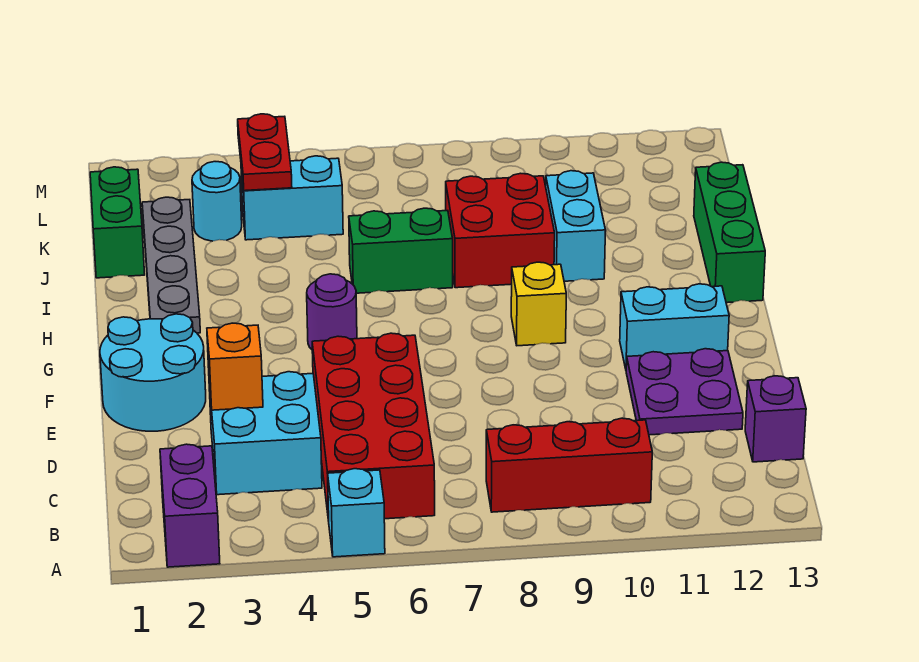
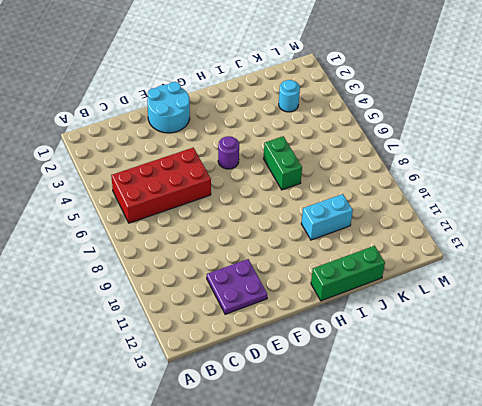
none -> purple 1x2 brick [160,444,220,567]
none -> cyan 1x1 brick [328,469,385,557]
none -> red 1x3 brick [486,418,652,512]

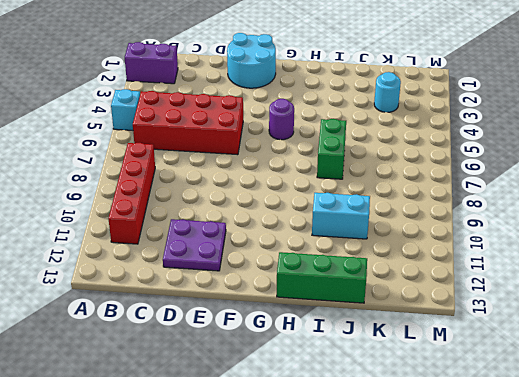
red 1x4 brick [108,143,155,244] -> red 1x3 brick [486,418,652,512]
none -> cyan 2x2 brick [209,372,322,495]
none -> purple 1x1 brick [745,376,806,462]
none -> cyan 1x2 brick [620,284,729,369]

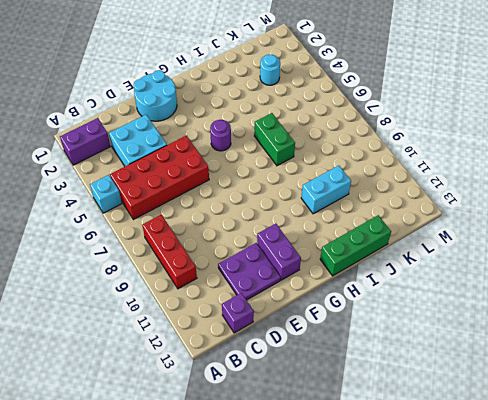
purple 1x2 brick [257,224,301,280] -> cyan 1x2 brick [620,284,729,369]
none -> yellow 1x1 brick [511,262,566,346]
none -> grey 1x4 plate [142,197,200,333]
none -> red 2x2 brick [446,173,555,288]

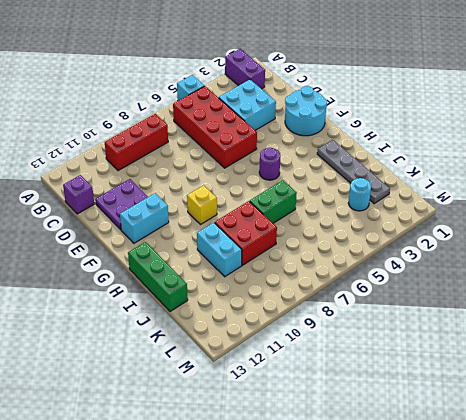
none -> green 1x2 brick [90,167,145,278]
none -> cyan 1x2 brick [241,156,343,240]
none -> orange 1x1 brick [207,323,263,410]

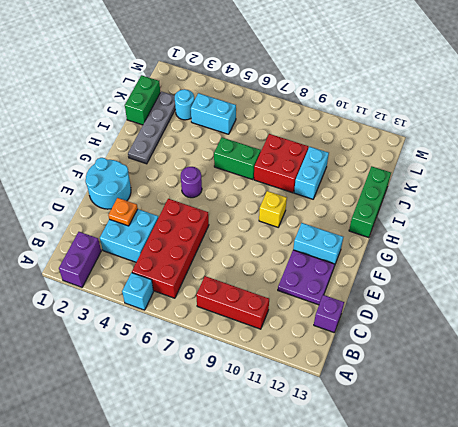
orange 1x1 plate [108,198,138,226] -> orange 1x1 brick [207,323,263,410]
none -> red 1x2 plate [238,114,292,191]

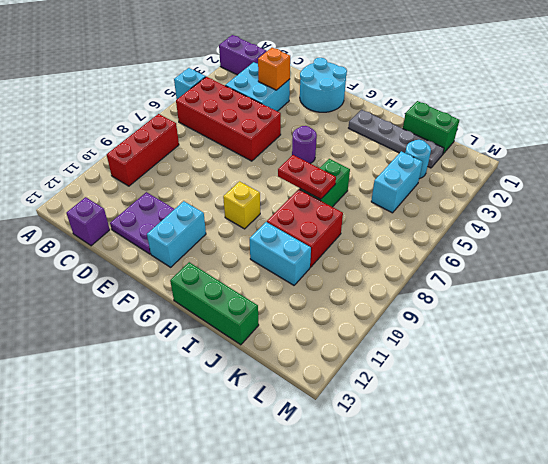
red 1x2 plate [278,155,336,199] -> red 1x2 plate moved to [238,114,292,191]

